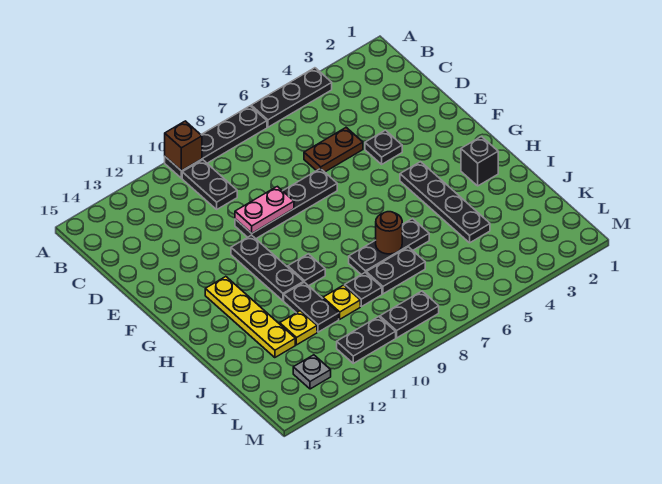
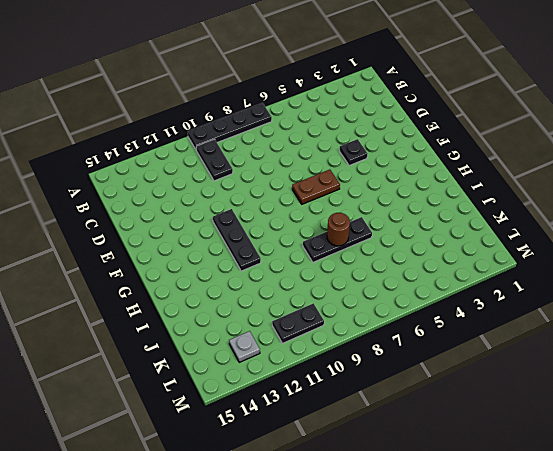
brown 1x2 plate [292,170,340,204] -> brown 1x2 plate moved to [304,128,363,172]
none -> black 1x3 plate [251,68,332,127]
none -> black 1x4 plate [235,168,337,239]
none -> black 1x4 plate [400,162,490,243]

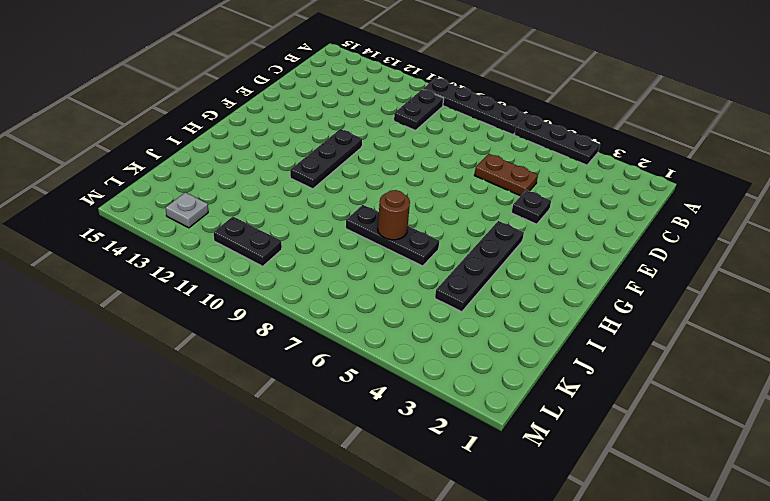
none -> black 1x4 plate [235,168,337,239]
none -> yellow 1x4 plate [205,277,295,358]
none -> black 1x1 brick [461,137,498,186]

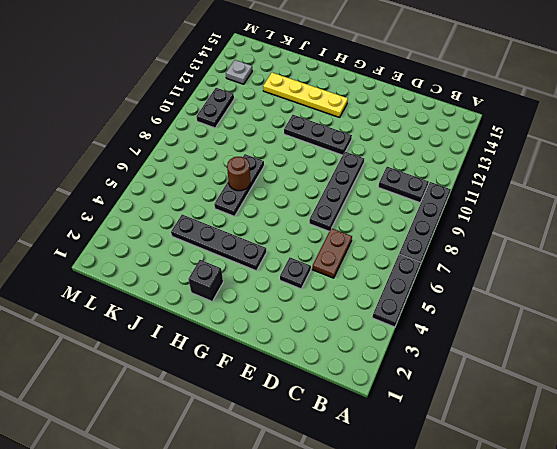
none -> black 1x1 plate [288,254,325,286]
none -> black 1x2 plate [284,282,339,332]
none -> black 1x2 plate [366,247,425,294]

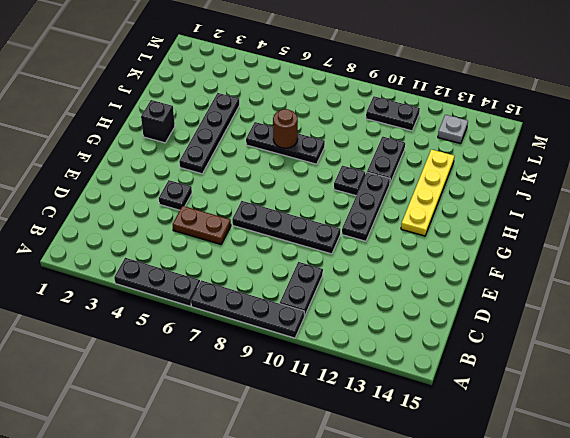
none -> black 1x2 plate [366,247,425,294]
none -> black 1x1 plate [345,273,382,307]
none -> yellow 1x1 plate [323,285,360,319]

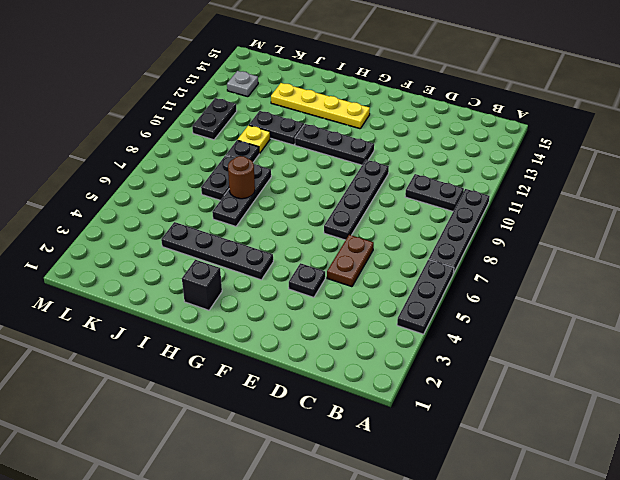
none -> black 1x1 plate [288,254,325,286]
none -> yellow 1x1 plate [280,311,317,345]
none -> black 1x2 plate [380,291,439,338]

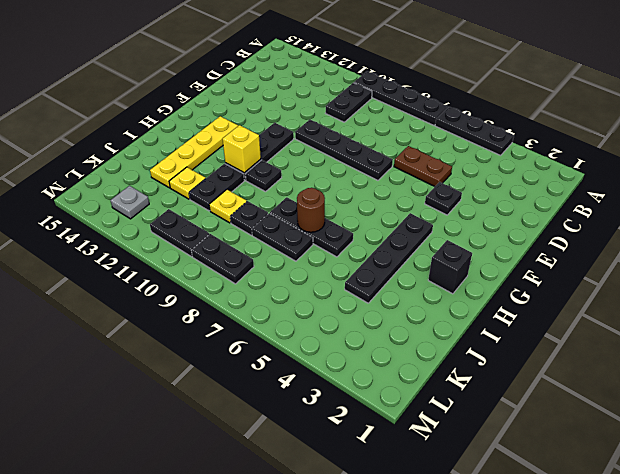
yellow 1x1 brick [223,125,261,173] -> none
none -> brown 1x1 brick [165,121,202,171]
none -> pink 1x2 plate [235,186,294,233]

